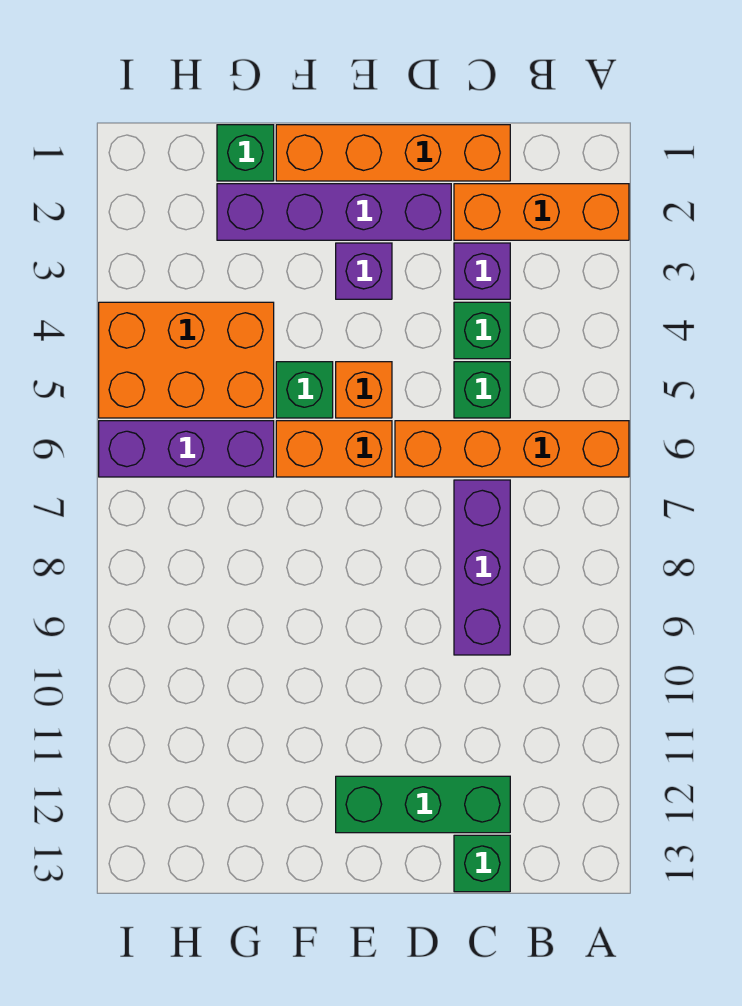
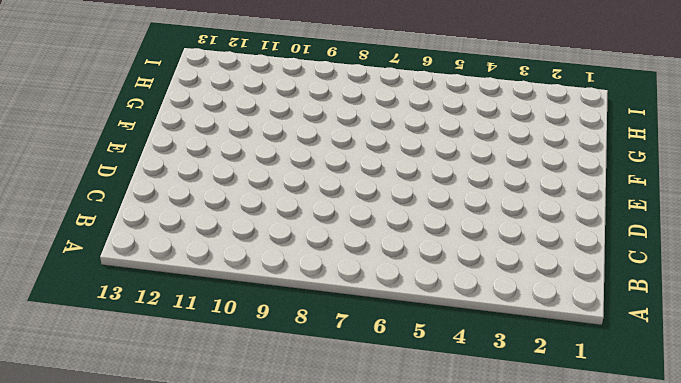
none -> orange 1x3 brick [454,184,629,240]
none -> orange 1x4 brick [395,421,629,477]
none -> orange 1x4 brick [276,125,510,181]

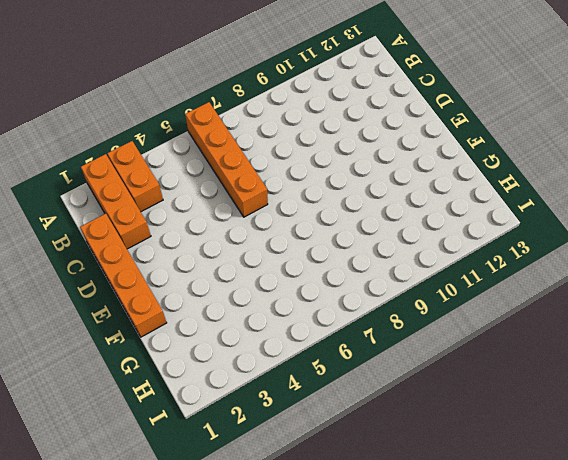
orange 1x2 brick [107,141,163,212] -> orange 1x2 brick moved to [276,421,392,477]
none -> purple 1x1 brick [454,243,510,299]
none -> green 1x1 brick [454,302,510,359]
none -> green 1x1 brick [454,362,510,418]

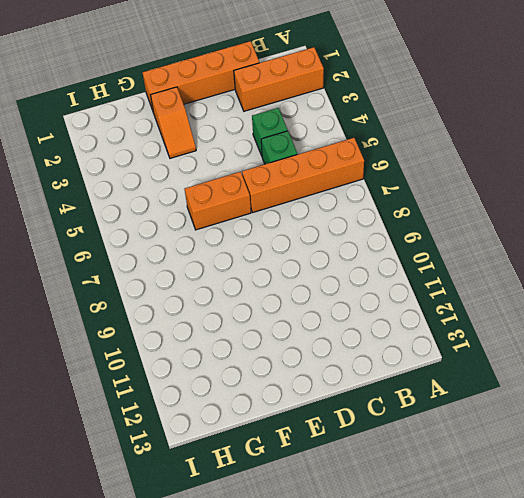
orange 1x2 slope [151,87,196,158] -> purple 1x4 brick [217,184,451,240]
none -> purple 1x1 brick [454,243,510,299]
none -> purple 1x3 brick [454,480,510,655]
none -> green 1x3 brick [336,776,510,833]

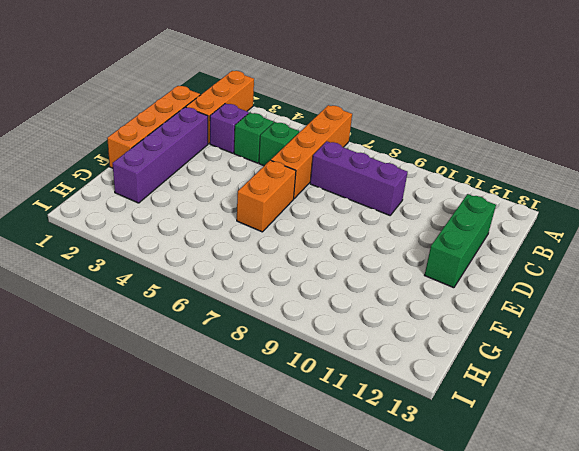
none -> green 1x1 brick [454,835,510,892]
none -> purple 1x1 brick [336,243,392,299]
none -> orange 1x1 brick [336,362,392,418]

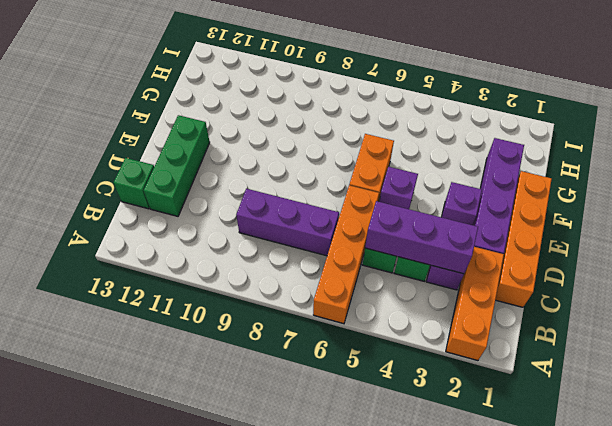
purple 1x3 brick [365,201,478,274] -> purple 1x3 brick turned to [99,421,274,477]
purple 1x1 brick [379,167,418,209] -> orange 1x1 brick [336,362,392,418]
none -> green 1x1 brick [276,362,333,418]
none -> green 1x1 brick [217,125,274,181]
none -> orange 2x3 brick [99,302,274,418]

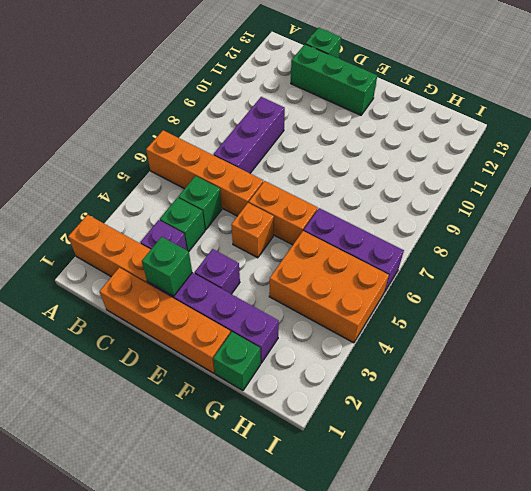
green 1x1 brick [142,237,192,296] -> green 1x1 brick moved to [276,362,333,418]

